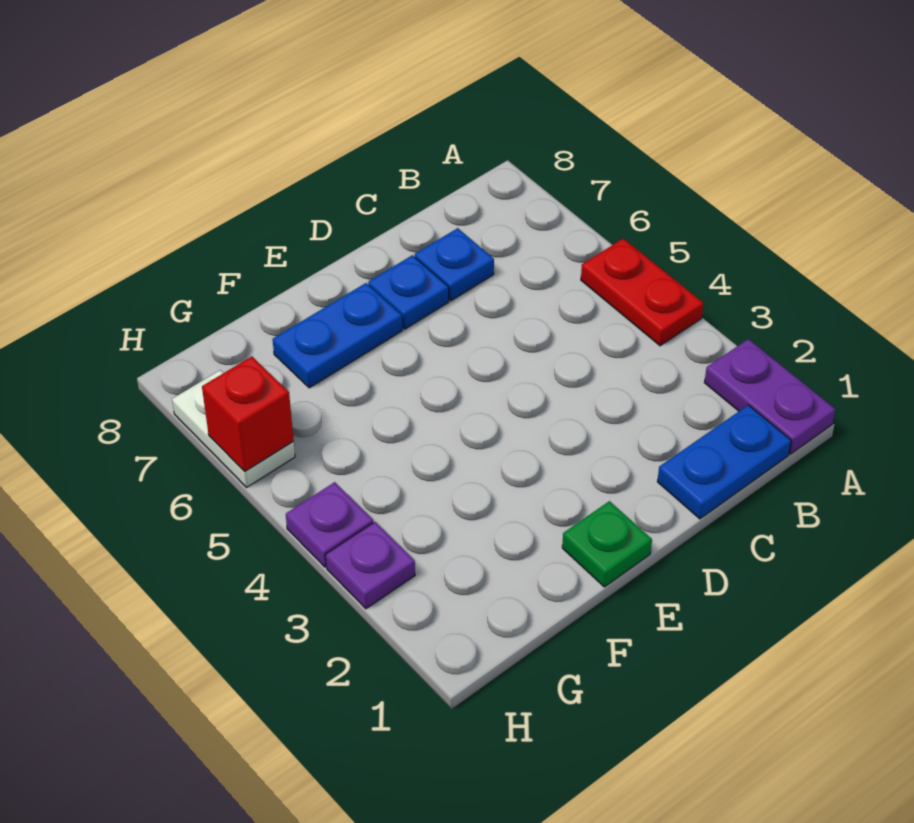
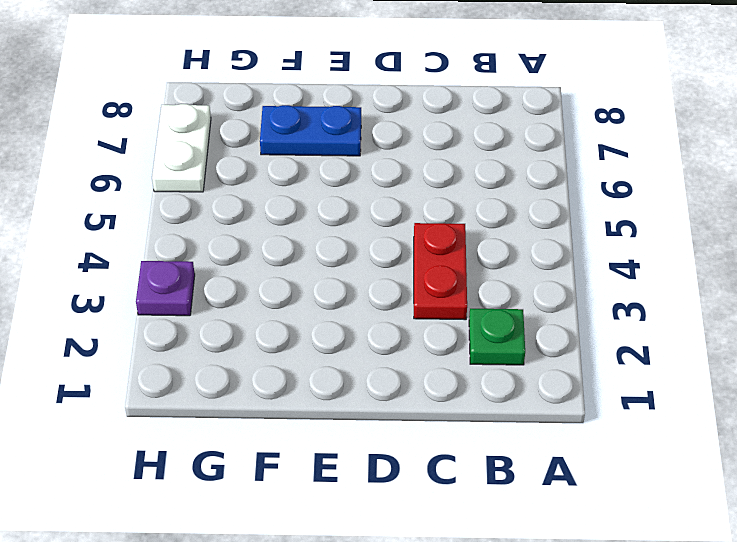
green 1x1 plate [469,309,525,365] -> green 1x1 plate moved to [562,501,652,587]
red 1x2 plate [414,223,467,320] -> red 1x2 plate moved to [581,238,703,346]
none -> purple 1x2 plate [704,339,835,454]
none -> blue 1x2 plate [657,405,791,519]

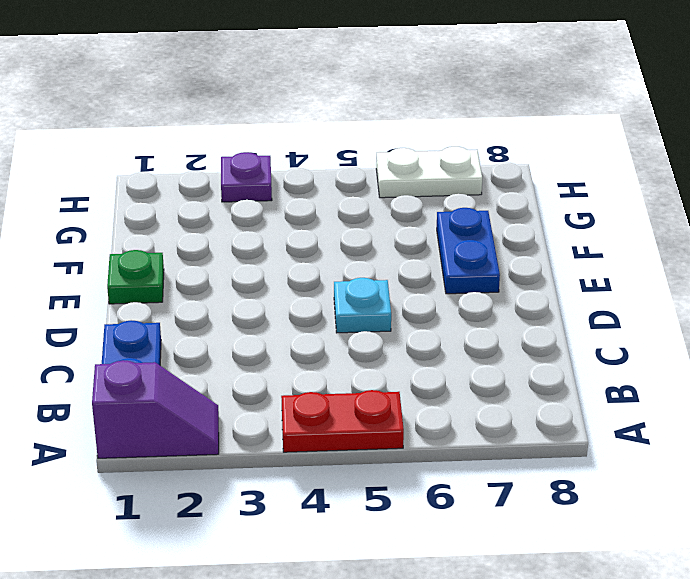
purple 1x2 slope [92,360,219,458] -> purple 1x2 plate [704,339,835,454]
cyan 1x1 plate [334,278,391,333] -> none
none -> blue 1x1 plate [415,228,494,301]
none -> blue 1x1 plate [368,255,449,329]

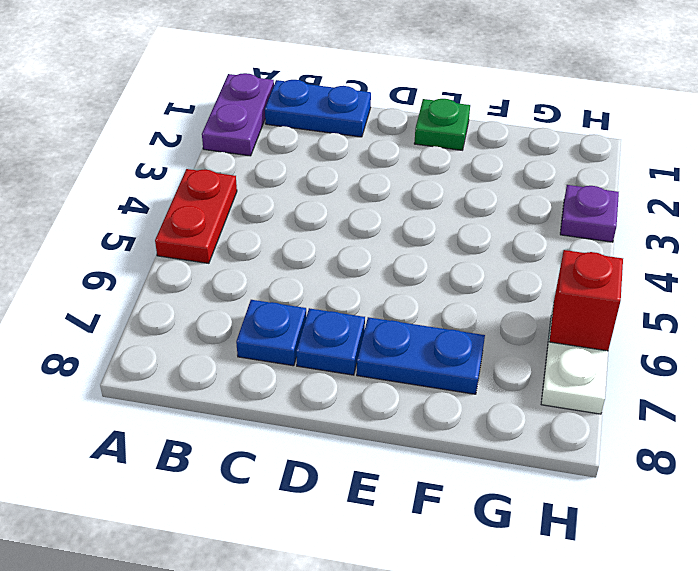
none -> purple 1x1 plate [286,482,373,567]

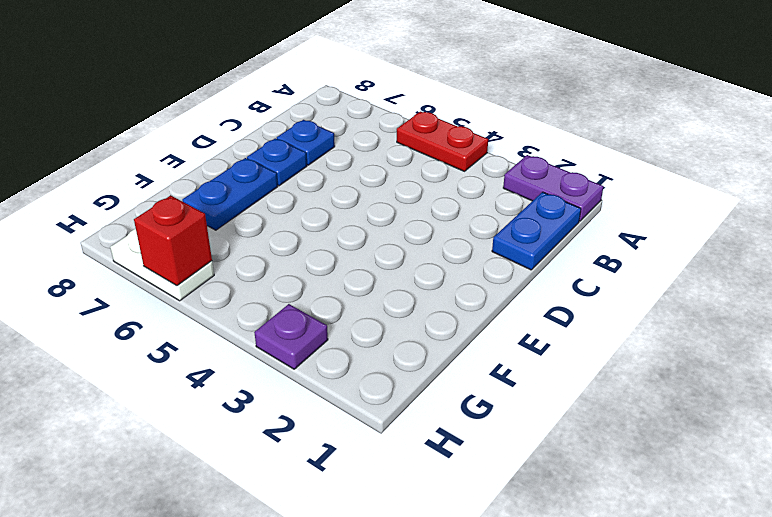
none -> green 1x1 plate [562,501,652,587]
none -> purple 1x1 plate [286,482,373,567]

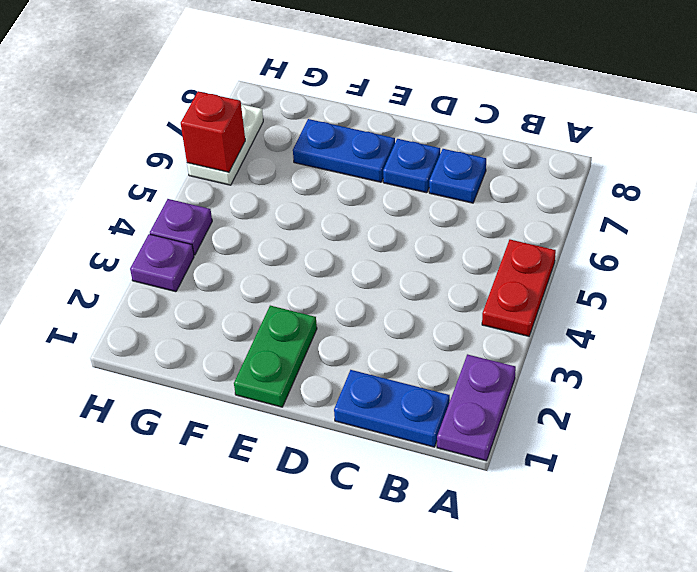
green 1x2 plate [234,306,317,407] -> green 1x1 plate [562,501,652,587]

